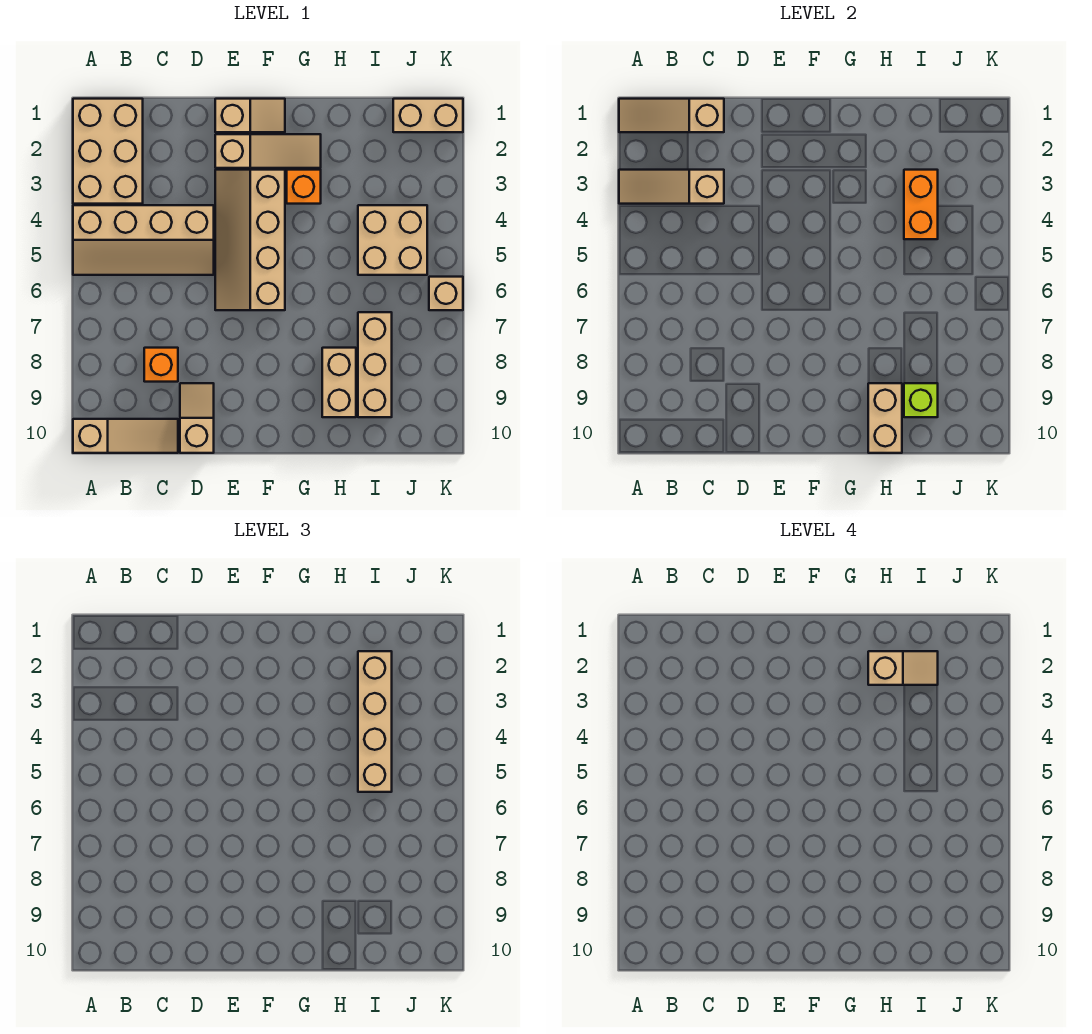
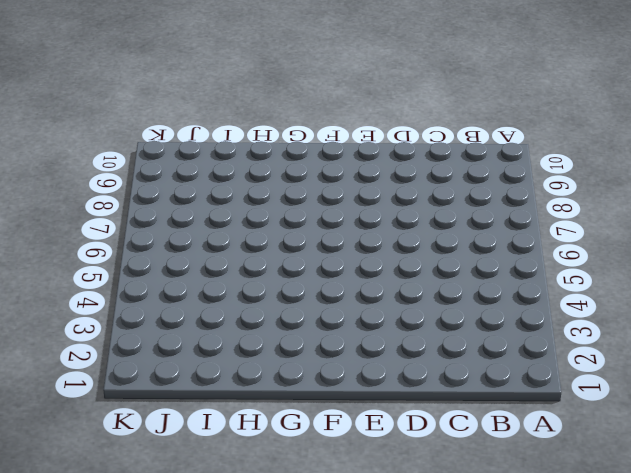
none -> tan 2x3 brick [73,99,143,204]
none -> tan 2x4 slope [73,205,214,275]
none -> tan 1x3 slope [73,419,178,453]

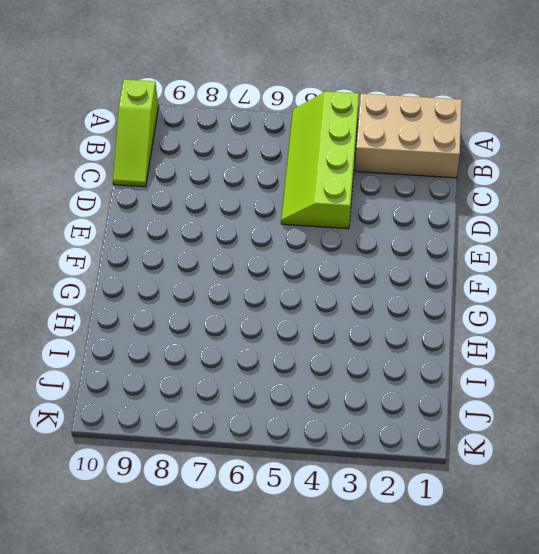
lime 2x4 slope [281,92,359,229] -> tan 2x4 slope [73,205,214,275]
lime 1x3 slope [113,80,159,187] -> tan 1x3 slope [73,419,178,453]
none -> orange 1x1 brick [144,348,178,382]
none -> tan 1x2 slope [180,383,214,453]
none -> tan 1x2 slope [215,99,285,132]

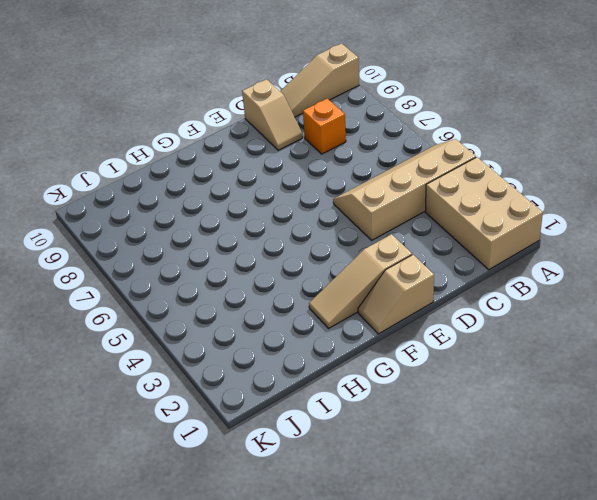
none -> tan 2x4 slope [215,170,285,310]
none -> orange 1x1 brick [287,170,321,204]
none -> tan 1x2 brick [322,348,356,417]

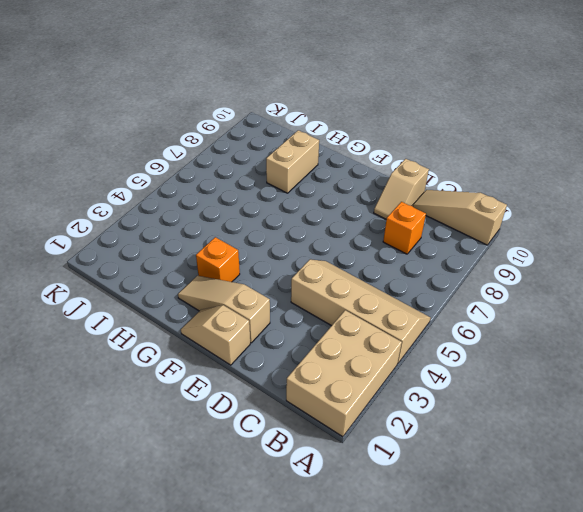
none -> tan 2x4 slope [215,170,285,310]
none -> tan 2x2 brick [358,205,427,275]
none -> tan 1x3 brick [358,312,392,417]

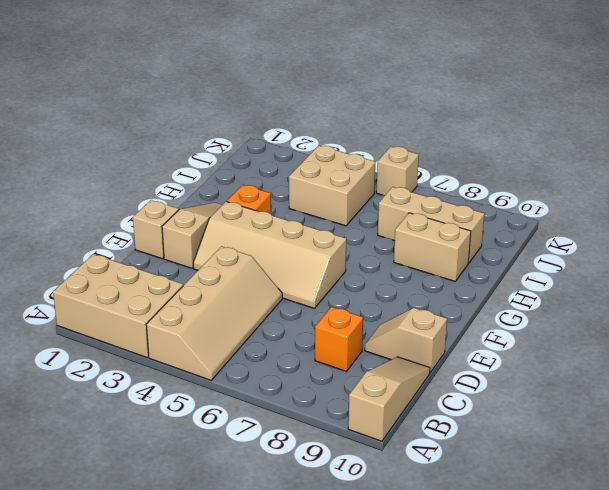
none -> tan 1x2 brick [393,99,463,132]
none -> tan 1x3 slope [619,99,724,132]
none -> tan 1x3 slope [619,170,724,204]

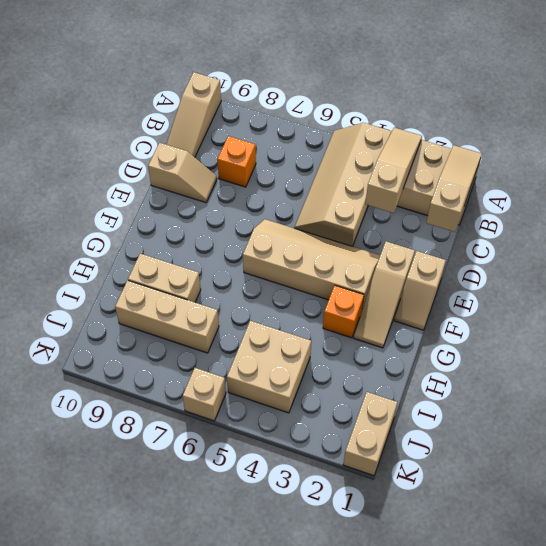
none -> tan 1x2 brick [868,383,902,453]
none -> orange 1x2 brick [904,170,938,239]
none -> lime 1x1 brick [904,383,938,417]

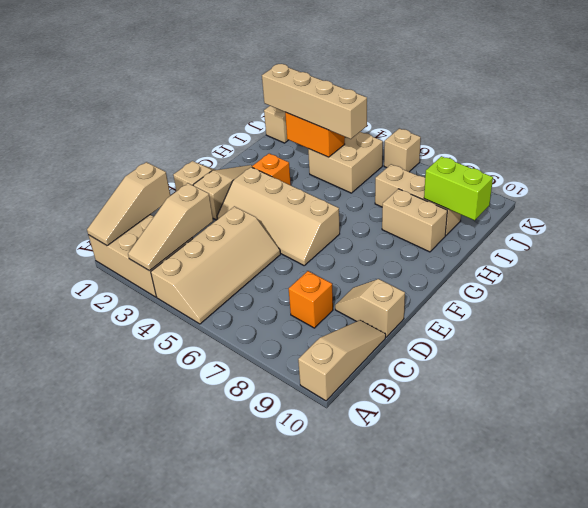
lime 1x2 brick [424,156,493,220] -> lime 1x1 brick [904,383,938,417]
none -> tan 1x2 brick [868,383,902,453]
none -> tan 1x2 slope [868,651,938,685]

